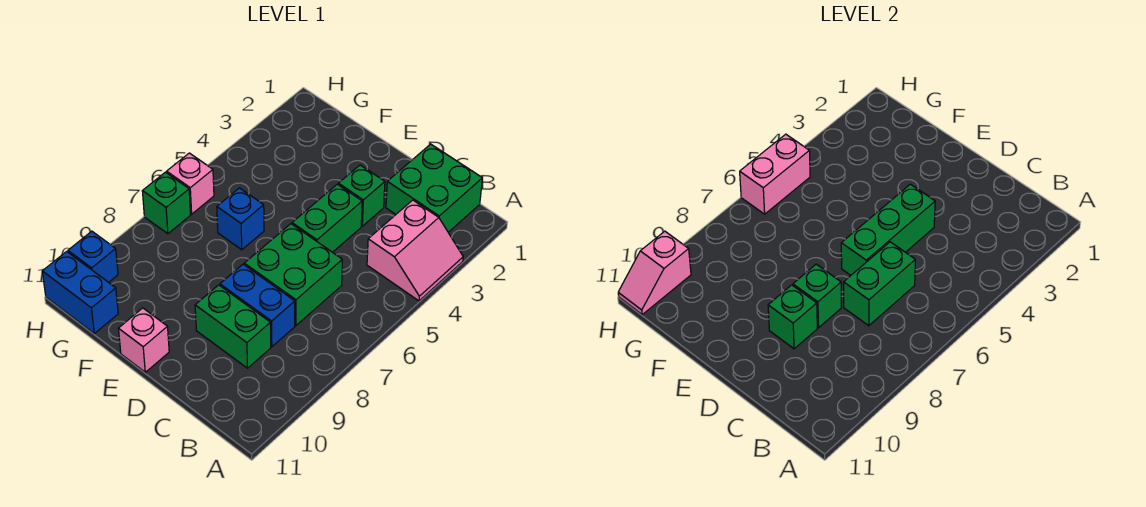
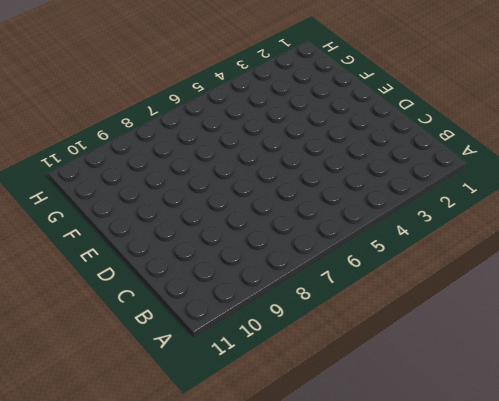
none -> pink 2x2 slope [367,200,463,301]
none -> green 2x2 brick [386,144,482,232]
none -> green 2x2 brick [244,224,342,326]

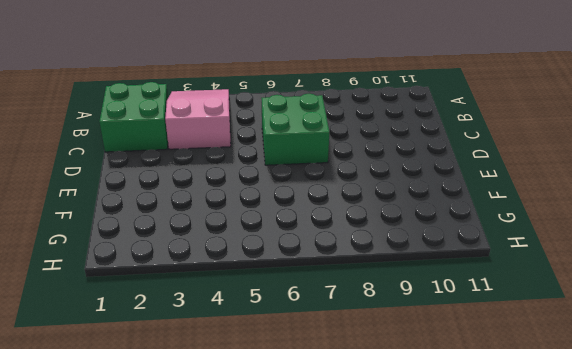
pink 2x3 slope [165,89,231,149] -> pink 2x2 slope [367,200,463,301]
none -> blue 1x2 brick [220,264,295,347]
none -> green 1x2 brick [195,285,271,368]
none -> green 1x1 brick [338,165,385,226]

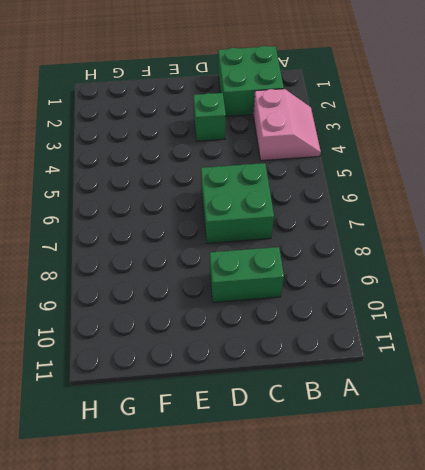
none -> blue 1x2 brick [220,264,295,347]
none -> green 1x2 brick [292,184,362,252]
none -> pink 1x1 brick [118,308,169,372]

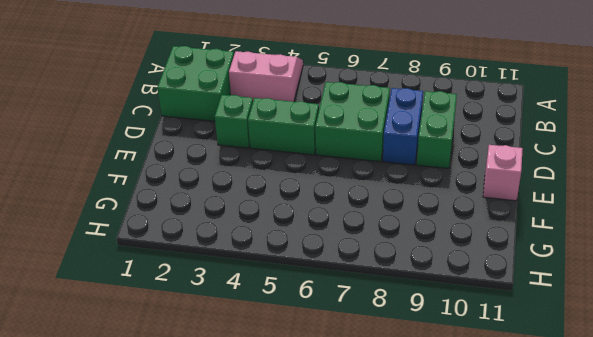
none -> blue 1x1 brick [217,188,264,250]
none -> blue 1x2 brick [42,251,118,333]
none -> pink 1x1 brick [167,153,214,214]

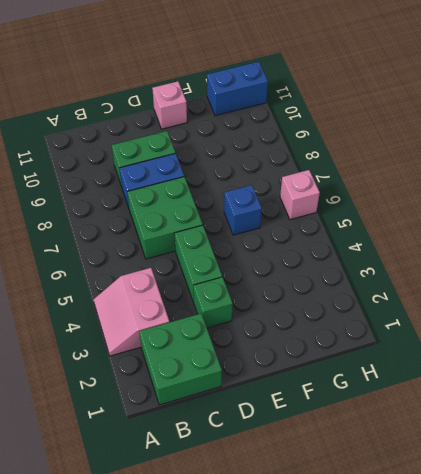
none -> green 1x1 brick [142,172,190,234]
none -> blue 1x1 brick [68,231,118,282]
none -> green 1x2 brick [844,242,915,326]

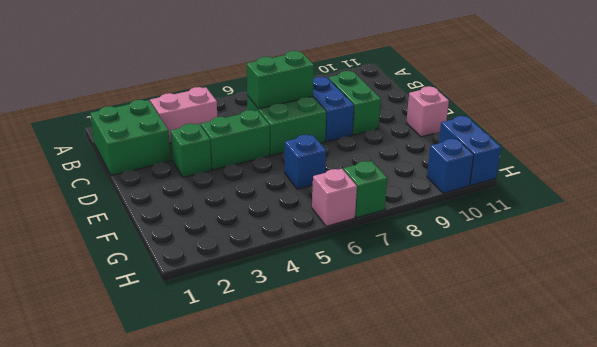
none -> green 1x3 brick [841,184,935,275]
none -> green 1x1 brick [793,264,841,328]
none -> green 1x1 brick [768,285,817,349]

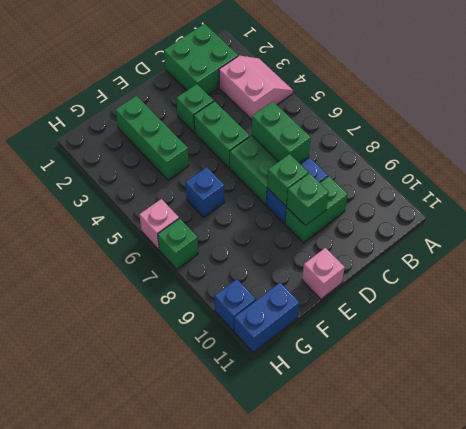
green 1x3 brick [115,96,189,180] -> green 1x3 brick moved to [841,184,935,275]
none -> pink 1x2 brick [740,134,810,214]
none -> pink 1x2 slope [618,231,691,314]

